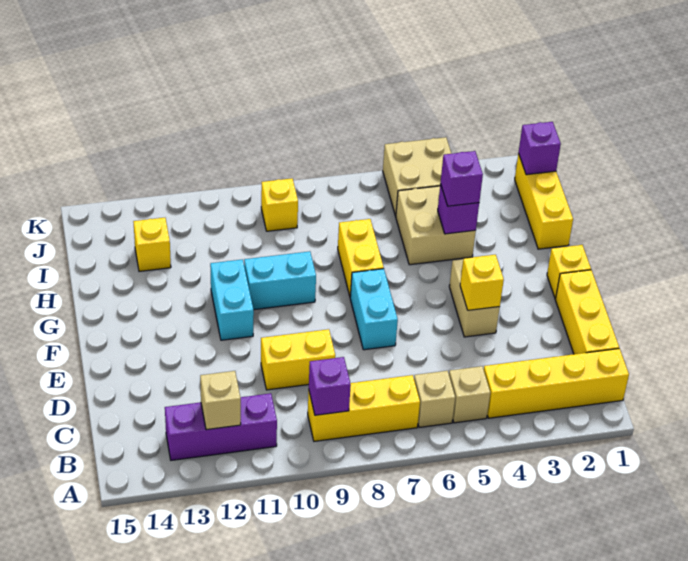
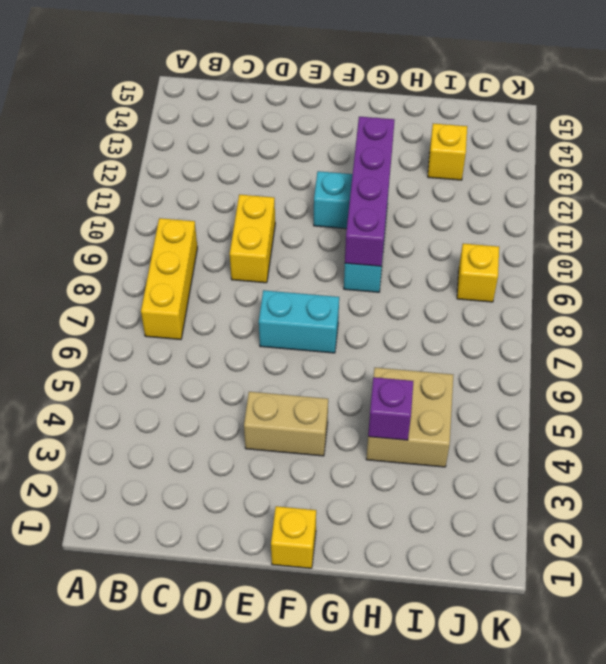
purple 1x4 brick [345,117,394,266] -> none
none -> yellow 1x4 brick [484,349,629,418]
none -> tan 1x1 brick [449,366,490,423]
none -> tan 1x1 brick [414,371,455,427]

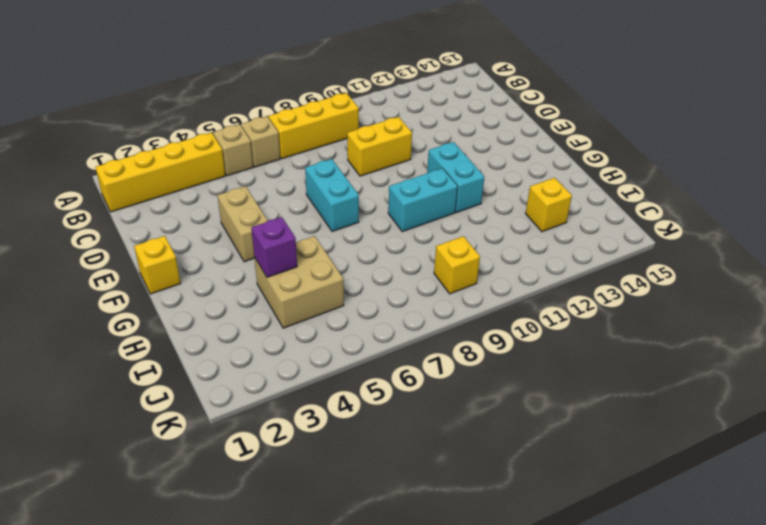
none -> purple 1x3 brick [165,393,277,460]
none -> yellow 1x3 brick [556,270,619,354]
none -> yellow 1x2 brick [338,219,384,296]

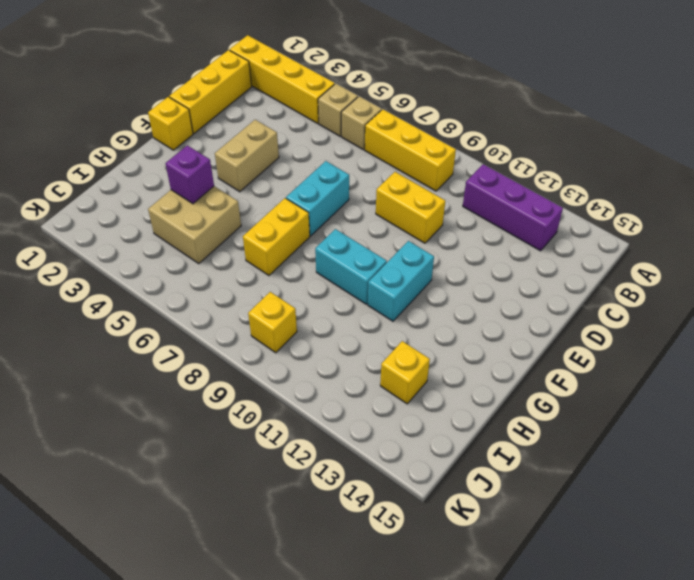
none -> yellow 1x3 brick [515,153,573,249]
none -> tan 2x2 brick [383,137,452,216]
none -> purple 1x1 brick [309,357,351,415]

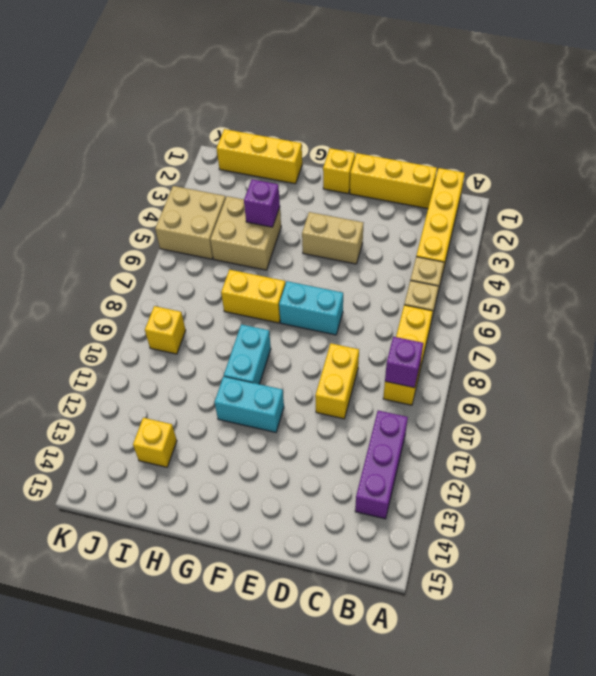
none -> tan 1x1 brick [200,371,241,430]
none -> yellow 1x1 brick [460,255,504,310]
none -> purple 1x1 brick [519,122,561,175]

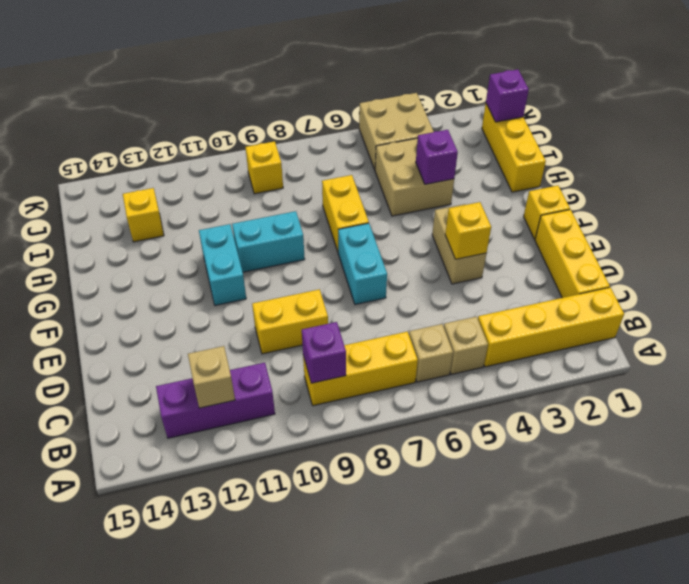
none -> purple 1x1 brick [441,151,483,206]

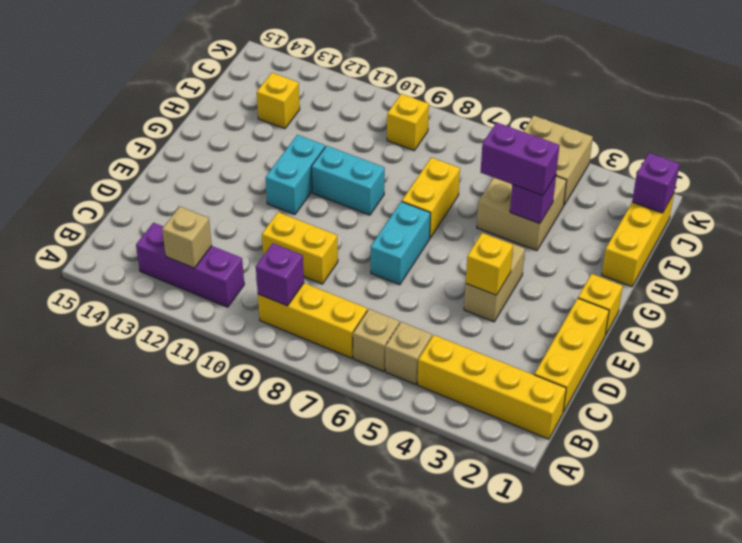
purple 1x2 brick [481,122,559,196] -> purple 1x1 brick [441,151,483,206]

